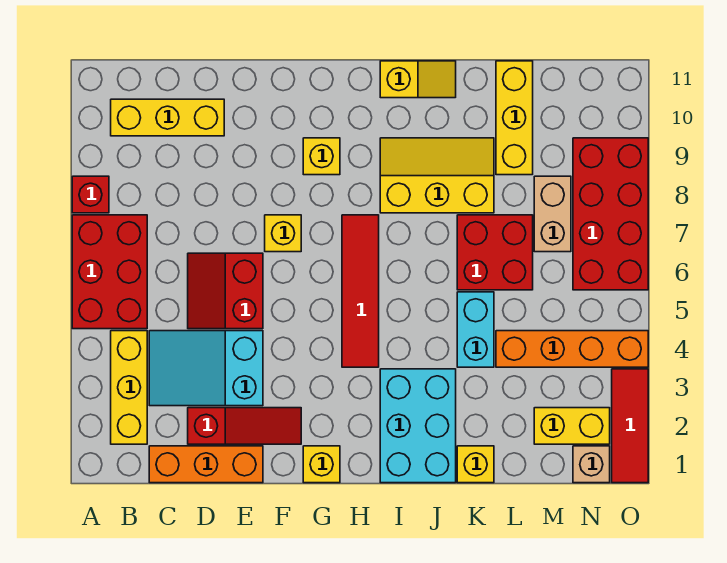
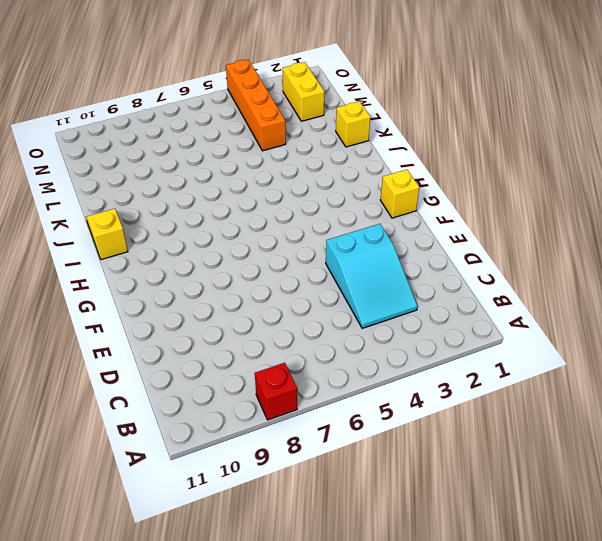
none -> red 2x3 brick [72,215,147,329]
none -> yellow 1x3 brick [111,331,147,444]
none -> yellow 1x3 brick [111,99,224,136]

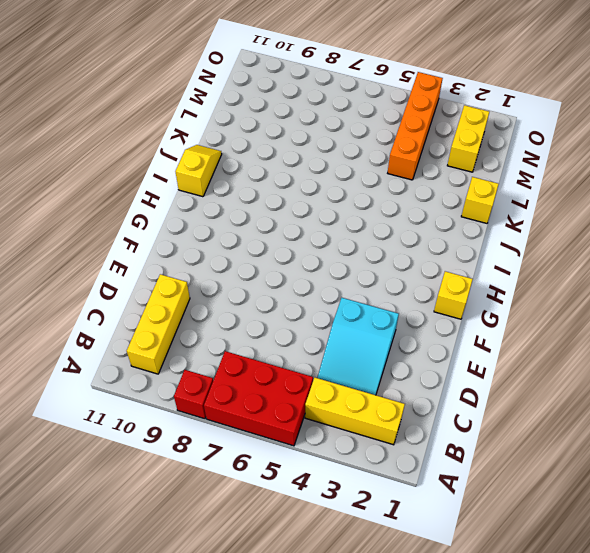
none -> orange 1x3 brick [149,446,263,483]
none -> red 1x3 slope [188,408,301,444]
none -> red 2x2 slope [188,253,263,329]

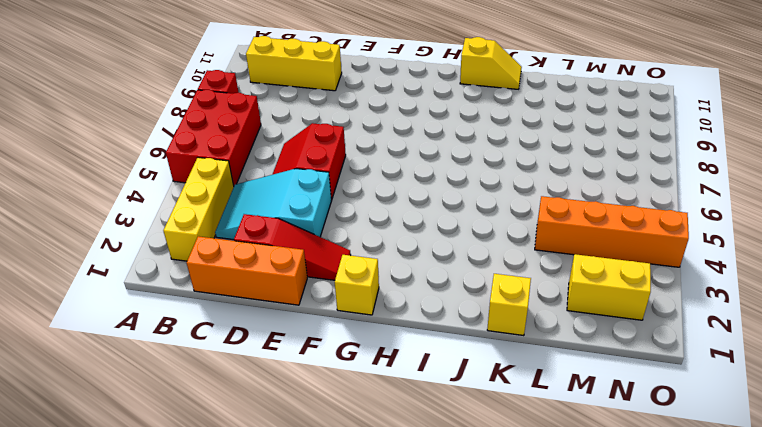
none -> yellow 1x1 brick [265,215,301,252]
none -> yellow 1x1 brick [303,138,340,175]
none -> red 1x4 tile [342,215,379,367]

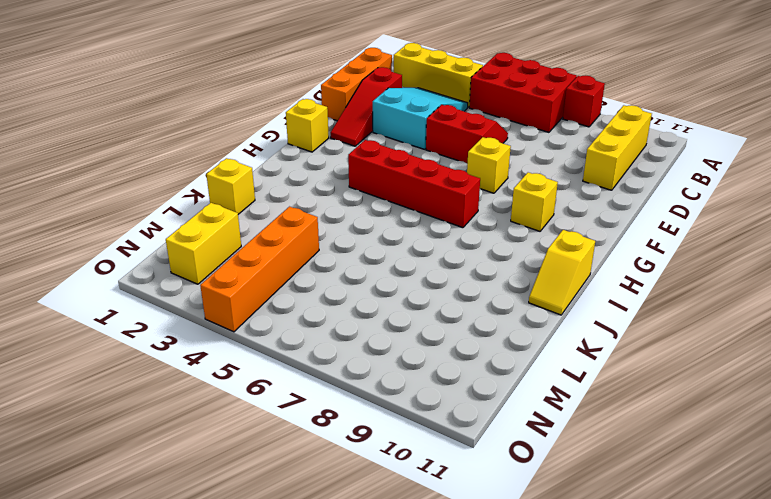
red 1x4 brick [348,140,480,228] -> red 1x4 tile [342,215,379,367]
none -> cyan 2x3 brick [380,369,456,483]
none -> yellow 2x3 slope [380,138,494,213]
none -> cyan 1x2 brick [457,292,494,367]

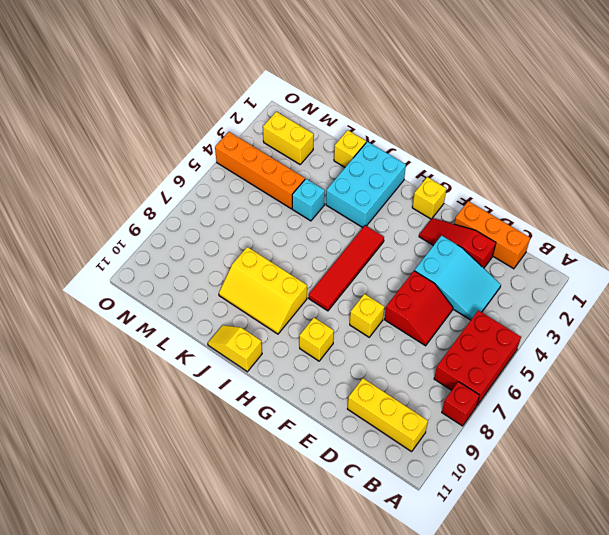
cyan 1x1 brick [292,179,325,221] -> cyan 1x2 brick [457,292,494,367]
none -> yellow 1x3 brick [111,331,147,444]
none -> red 2x2 brick [457,215,533,290]
none -> yellow 1x3 brick [496,61,533,175]

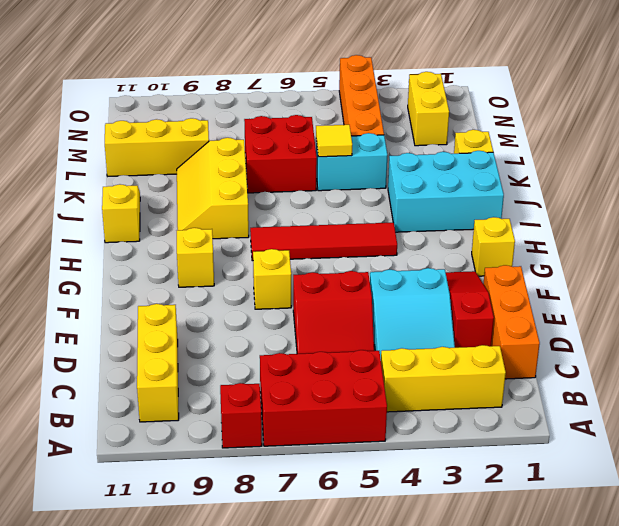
yellow 1x1 tile [316,125,352,157] -> none
none -> tan 1x2 brick [534,176,571,252]
none -> tan 1x1 brick [573,446,610,483]
none -> red 2x4 brick [573,138,648,290]

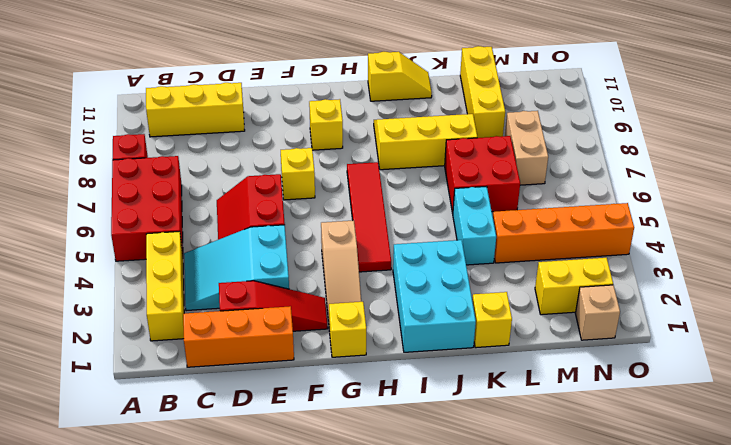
tan 1x3 slope [321,220,361,321] -> none
none -> red 2x4 brick [573,138,648,290]
none -> red 1x3 tile [612,369,648,483]

